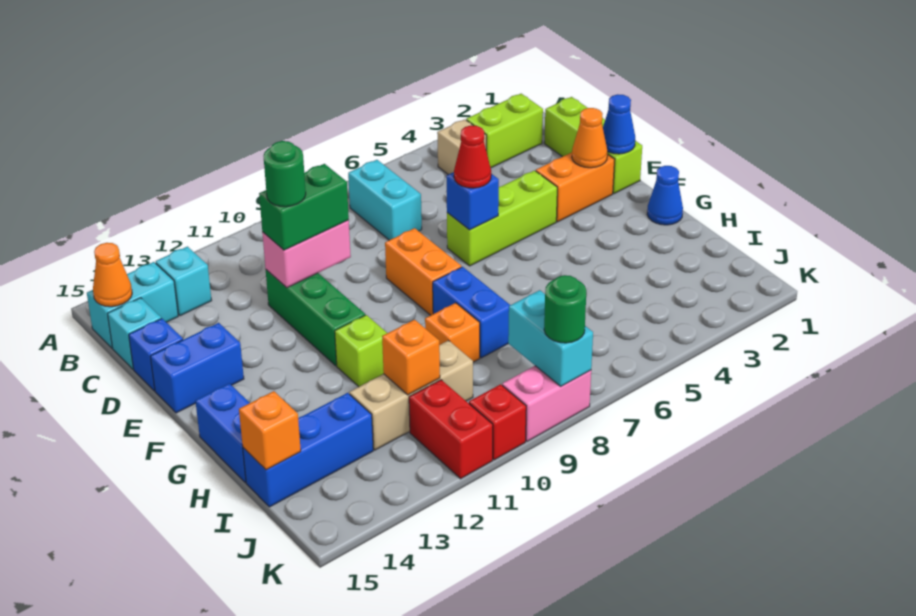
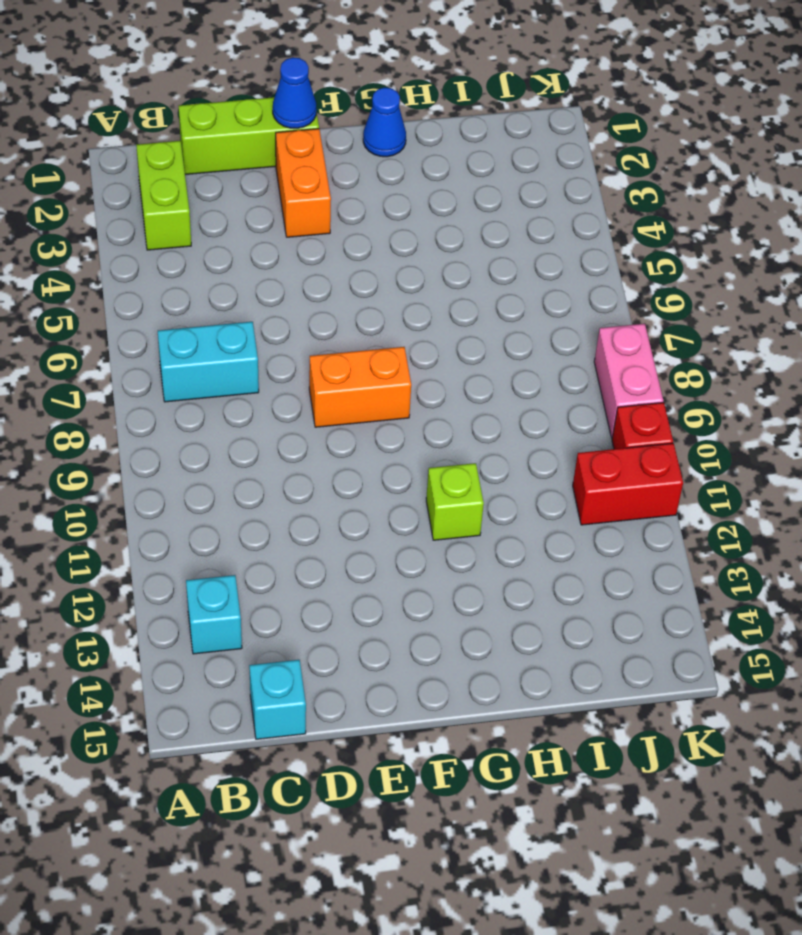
none -> tan 1x1 brick [437,119,486,175]
none -> cyan 1x2 brick [87,262,178,348]
none -> green 1x3 brick [266,270,365,366]
none -> blue 1x1 brick [129,319,183,391]

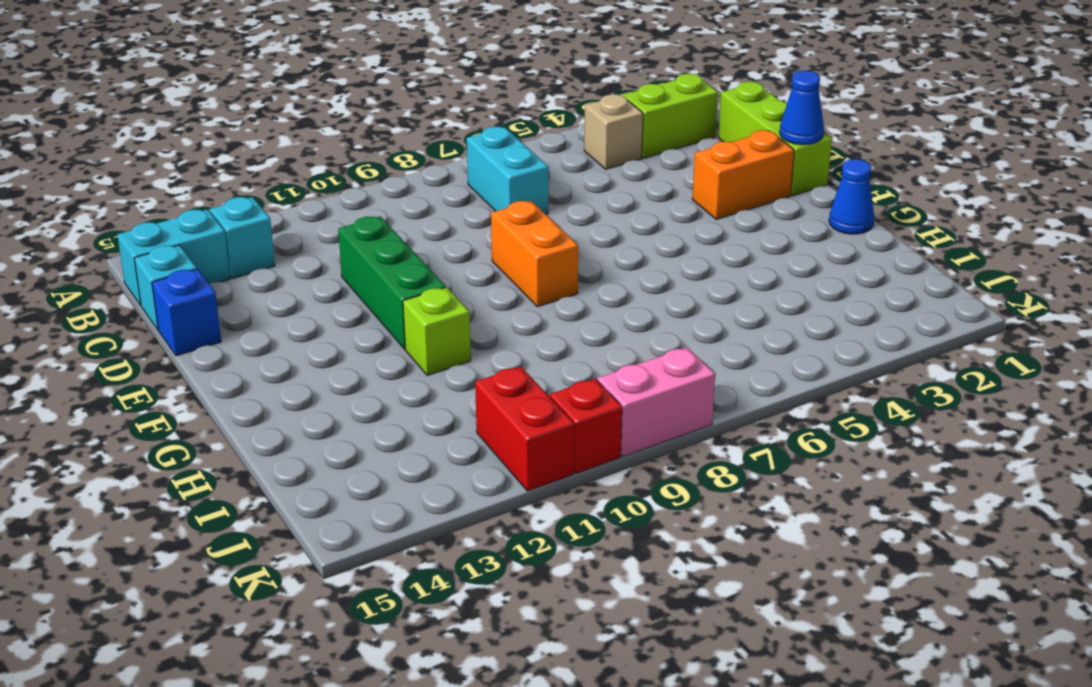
none -> lime 1x3 brick [447,170,557,266]
none -> blue 1x2 brick [150,323,244,413]
none -> blue 1x2 brick [433,267,510,358]
none -> blue 1x2 brick [195,383,249,483]

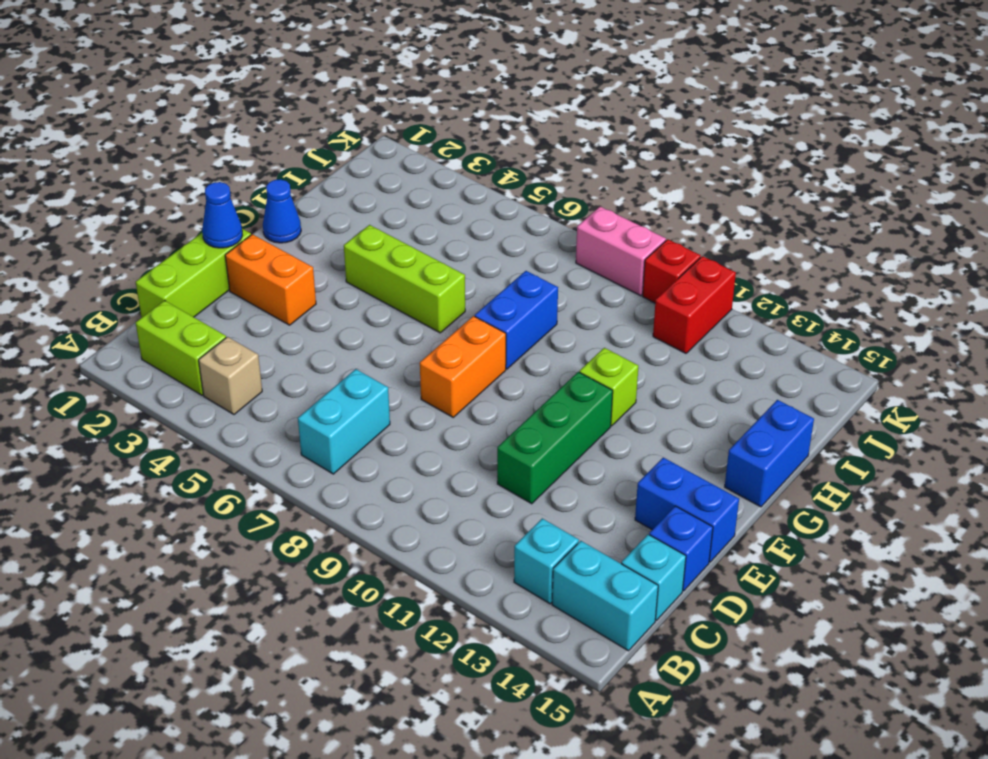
lime 1x3 brick [344,225,465,333] -> lime 1x3 brick moved to [447,170,557,266]
none -> orange 1x1 brick [425,303,480,362]
none -> tan 1x3 brick [349,341,473,450]
none -> blue 1x3 brick [243,393,373,507]
none -> orange 1x1 cone [93,243,132,307]

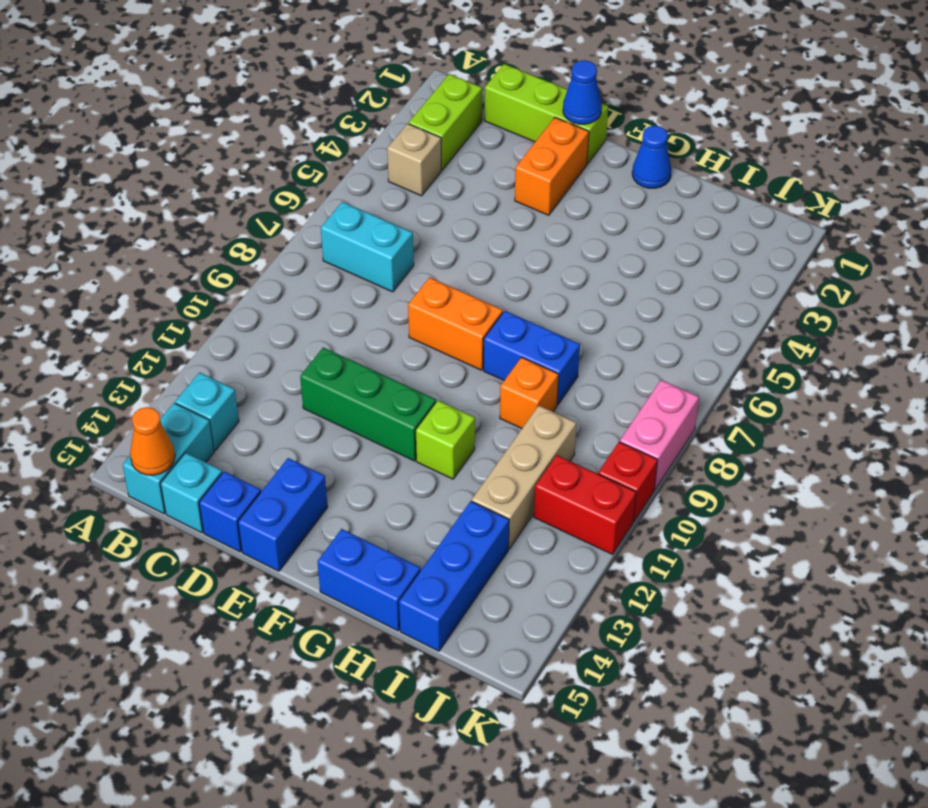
none -> lime 1x3 brick [447,170,557,266]
none -> pink 1x2 brick [262,220,351,288]
none -> orange 1x1 cone [572,108,607,168]
none -> blue 1x1 brick [446,172,499,230]

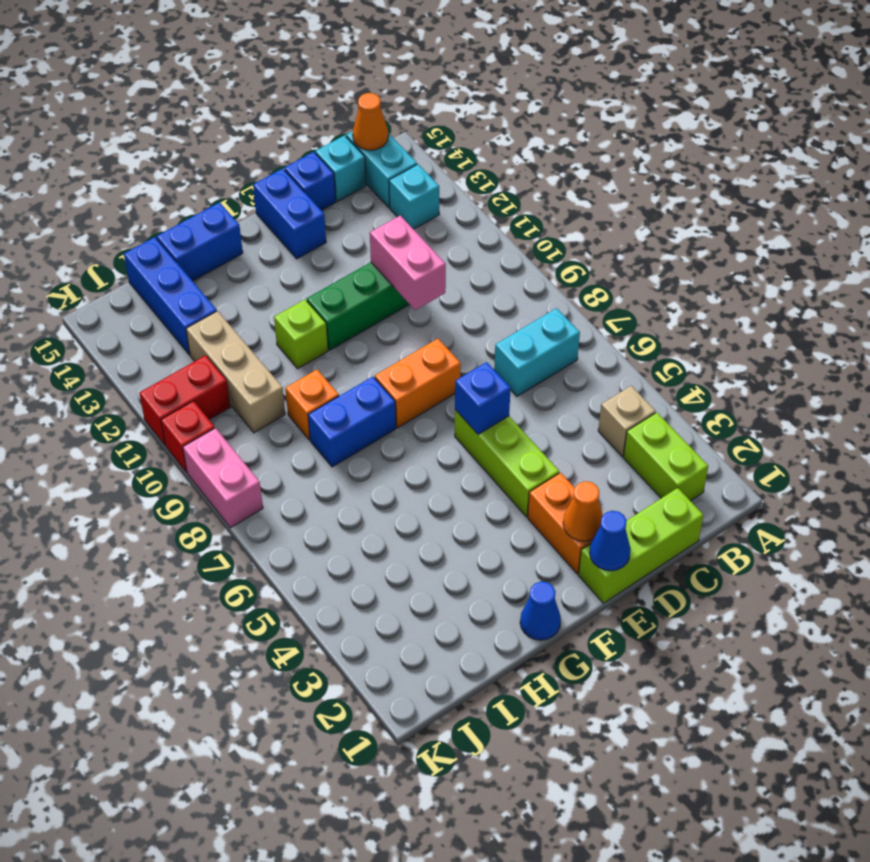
none -> orange 1x1 brick [382,320,440,395]
none -> orange 1x1 brick [239,391,301,470]
none -> cyan 1x2 brick [508,290,593,386]
none -> green 1x2 brick [259,164,349,250]

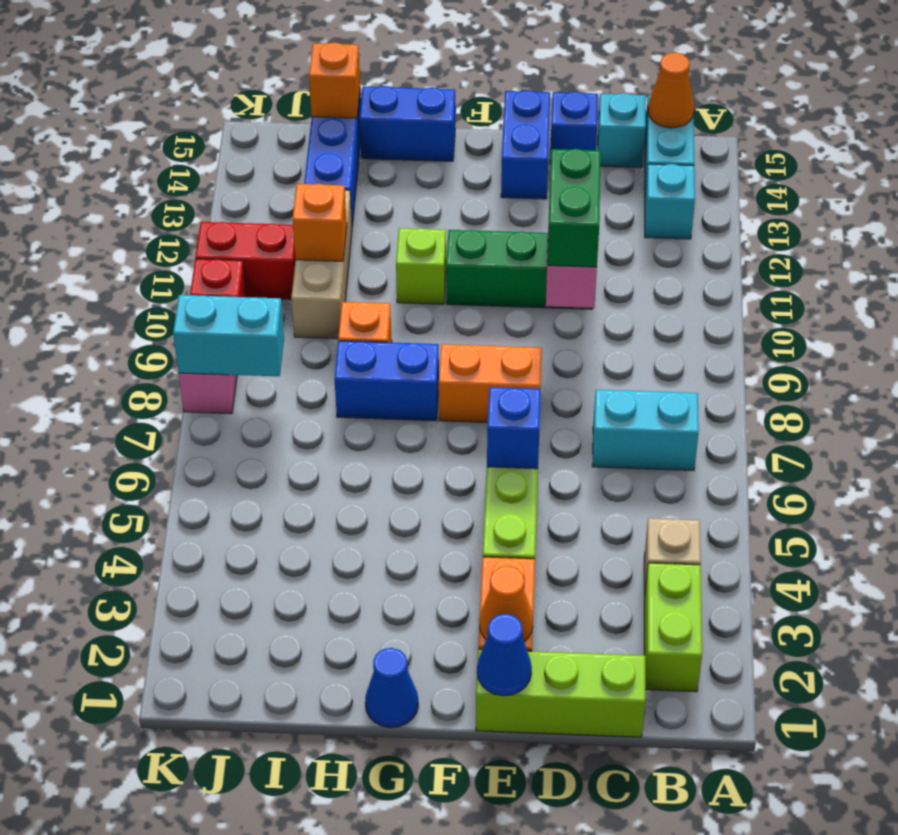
none -> red 1x1 cone [454,125,491,188]
none -> green 1x1 round brick [544,275,586,343]
none -> green 1x1 round brick [264,141,306,207]

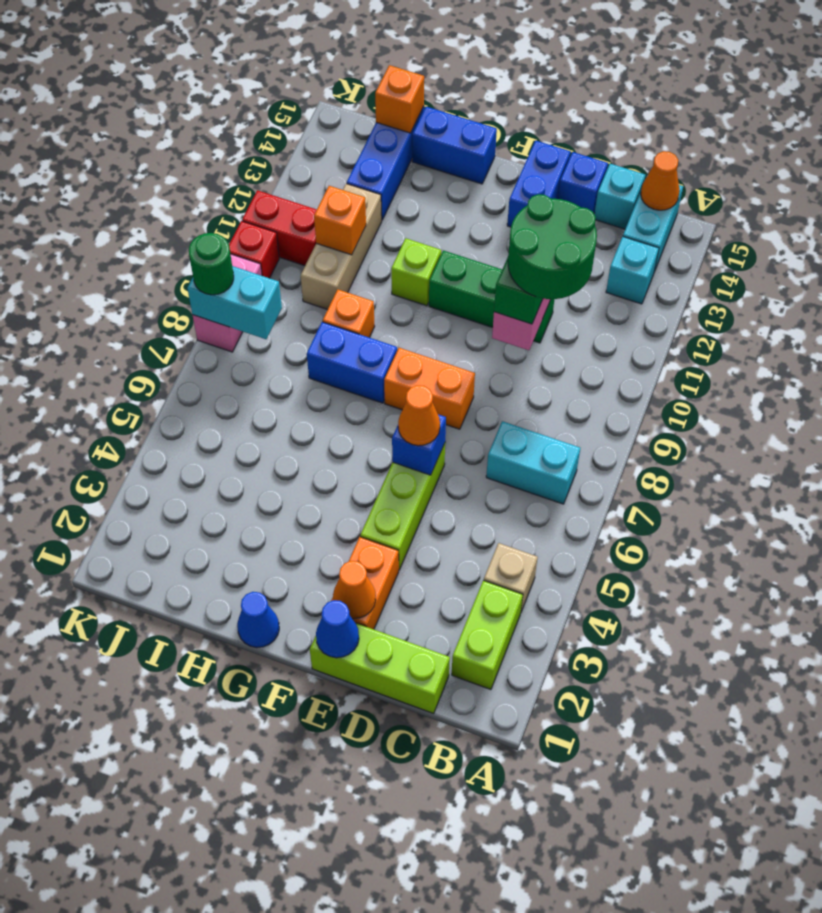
green 2x2 round brick [508,194,597,299] -> green 1x1 round brick [264,141,306,207]
orange 1x1 cone [398,385,440,446] -> red 1x1 cone [454,125,491,188]

